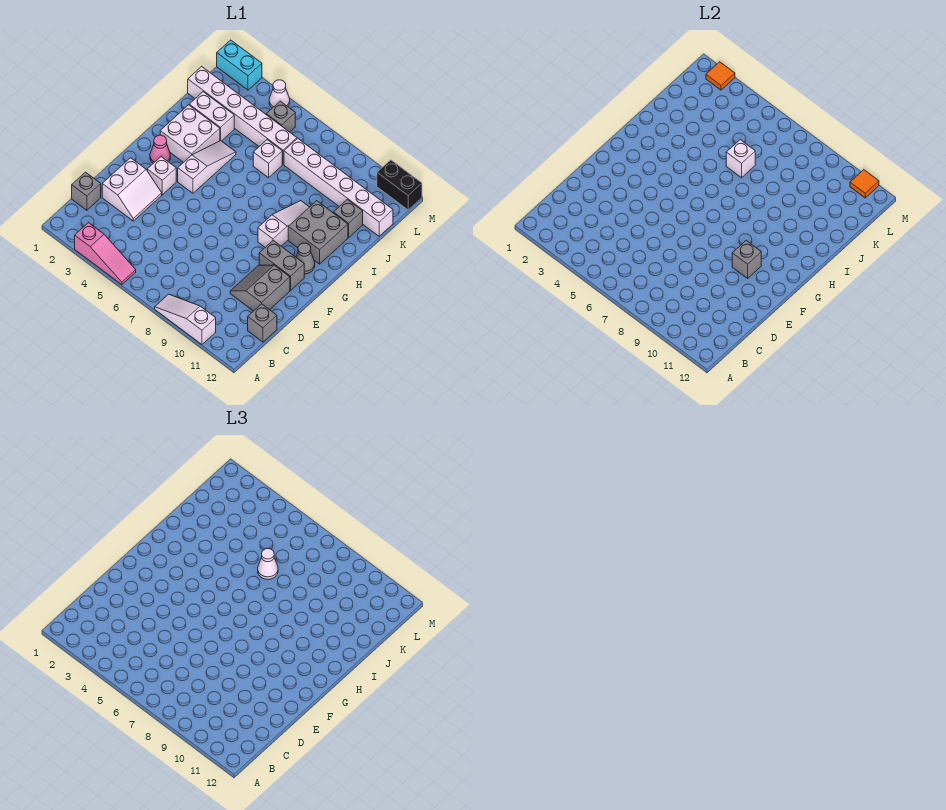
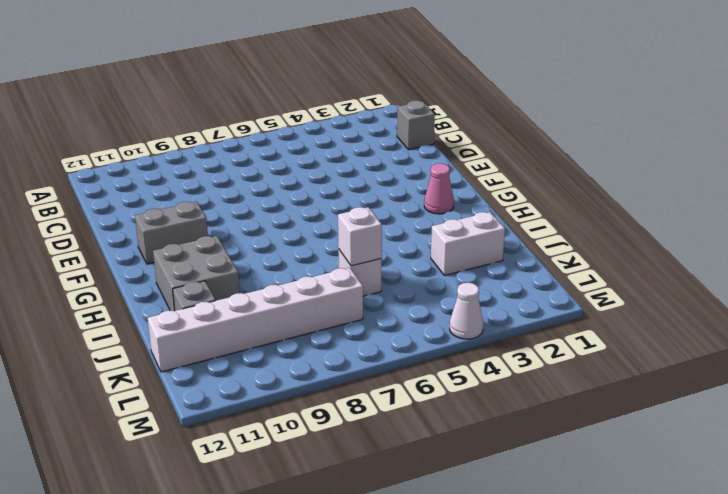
none -> pink 1x3 slope [75,223,136,285]
none -> white 1x3 slope [155,294,216,344]
none -> grey 1x1 brick [248,304,277,342]

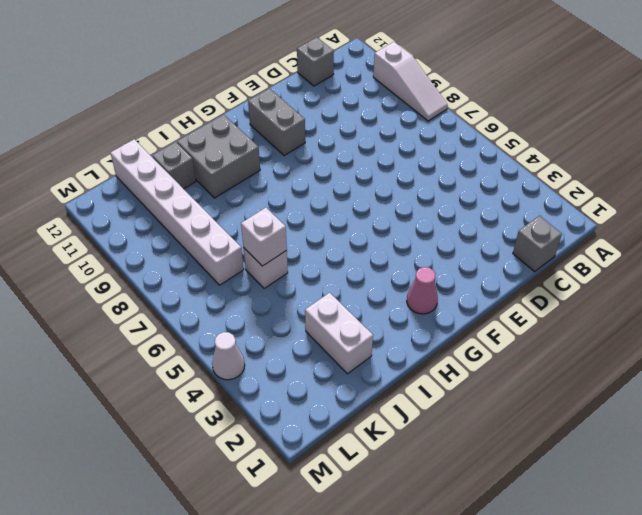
none -> pink 1x3 slope [75,223,136,285]
none -> white 2x2 slope [102,158,162,221]
none -> grey 2x2 slope [230,265,290,311]

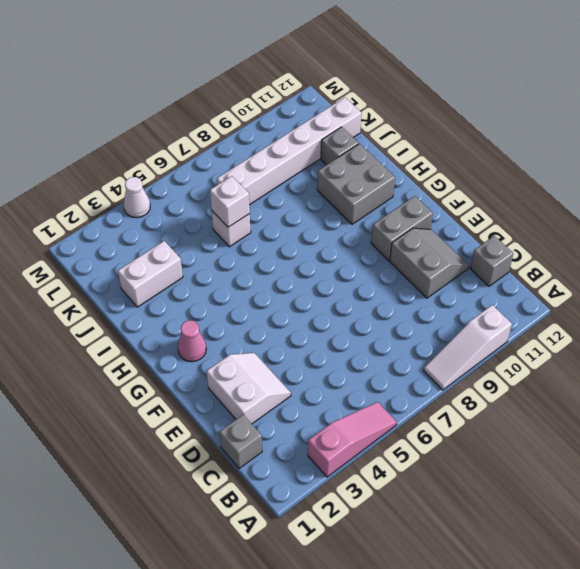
grey 2x2 slope [390,228,469,298] -> grey 2x2 slope turned to [230,265,290,311]
none -> white 1x1 brick [147,157,176,195]
none -> white 1x3 slope [178,141,236,193]
none -> white 1x3 slope [258,201,309,247]

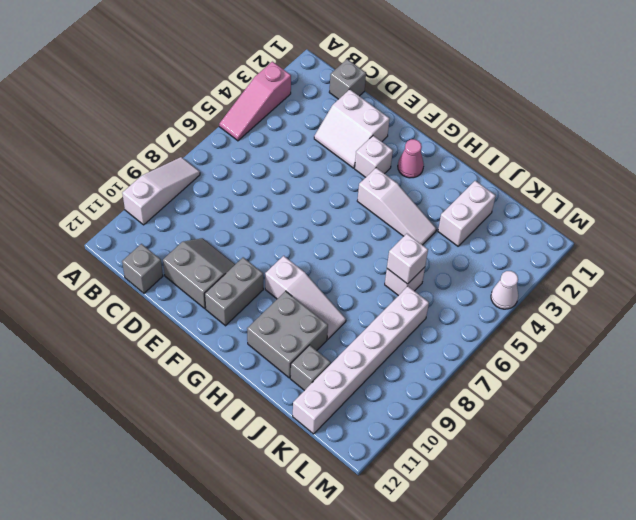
none -> grey 1x1 cone [296,243,315,274]
none -> white 2x2 brick [160,105,220,162]
none -> white 1x6 brick [188,66,297,164]

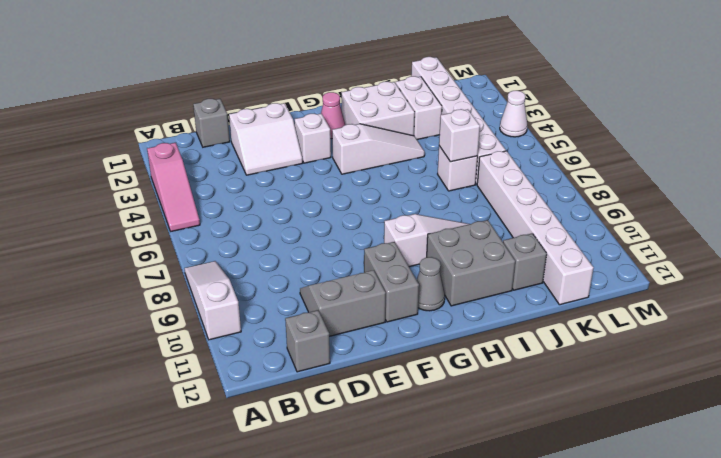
none -> grey 1x1 brick [266,101,295,132]
none -> cyan 1x2 brick [217,40,262,90]
none -> black 1x2 brick [377,160,422,210]

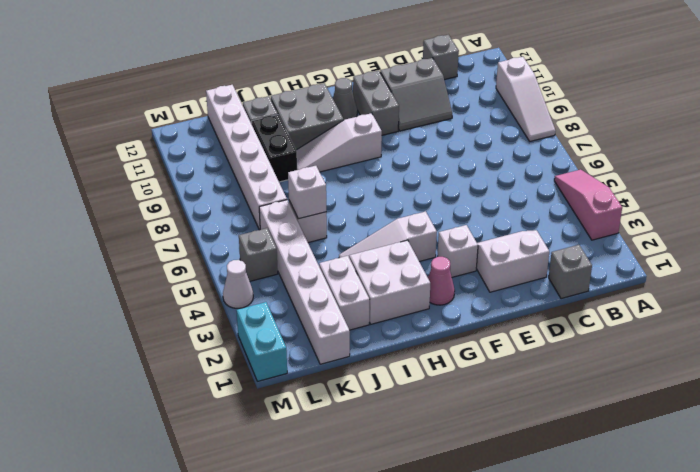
black 1x2 brick [251,115,297,182] -> black 1x2 brick moved to [377,160,422,210]
none -> grey 1x1 brick [732,240,761,278]
none -> orange 1x1 tile [706,62,735,90]
none -> orange 1x1 tile [850,170,879,198]

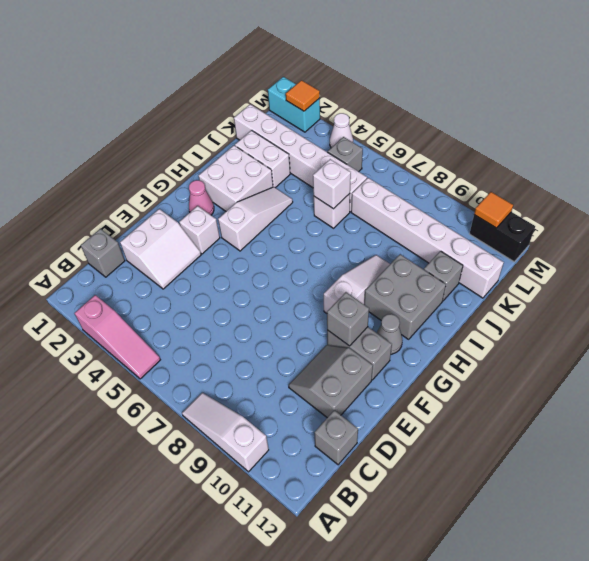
none -> white 1x1 cone [258,549,278,579]

